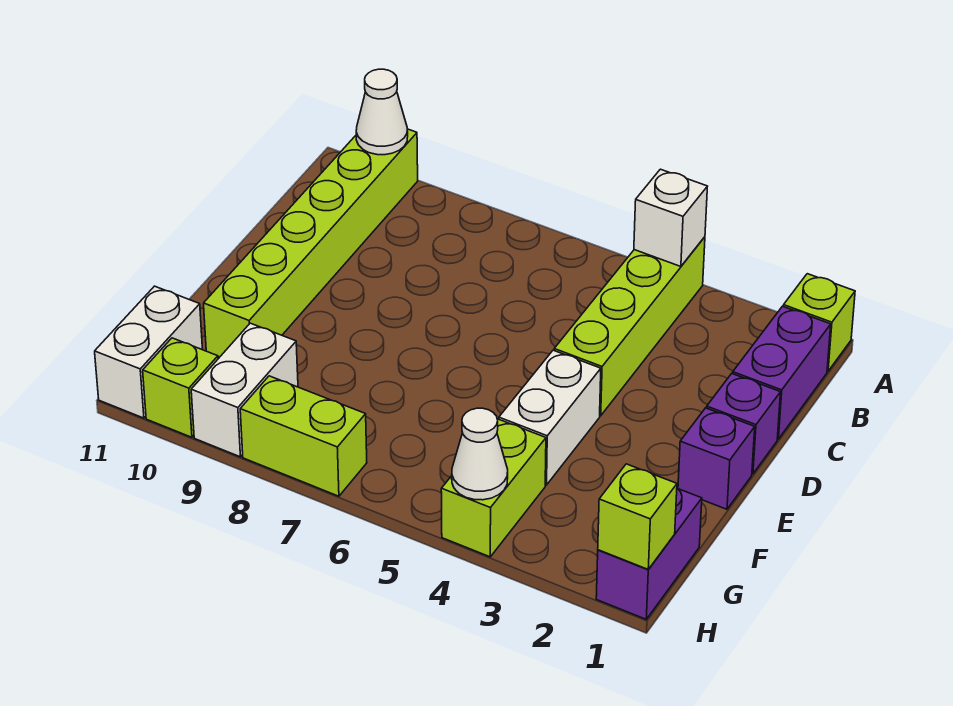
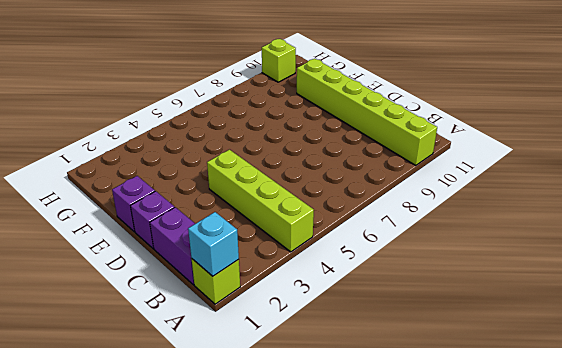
cyan 1x1 brick [188,212,239,276] -> none
none -> white 1x2 brick [499,350,601,485]
none -> purple 1x2 brick [596,489,702,619]
none -> lime 1x2 brick [441,419,546,557]

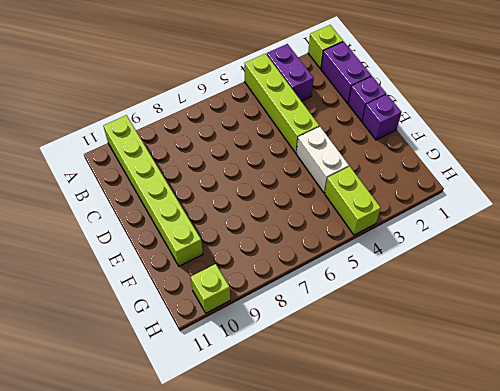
purple 1x2 brick [267,44,314,101] -> purple 1x2 brick moved to [596,489,702,619]
none -> white 1x2 brick [191,323,298,457]
none -> white 1x2 brick [95,286,202,418]
none -> lime 1x2 brick [240,376,367,496]

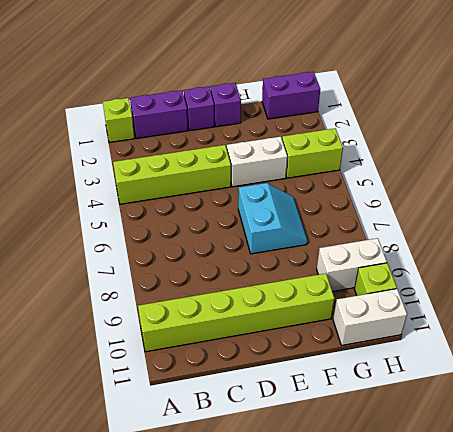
cyan 2x2 slope [238,183,307,254] -> none
none -> lime 1x2 brick [240,376,367,496]
none -> white 1x1 brick [634,169,707,266]
none -> white 1x1 cone [356,69,408,155]

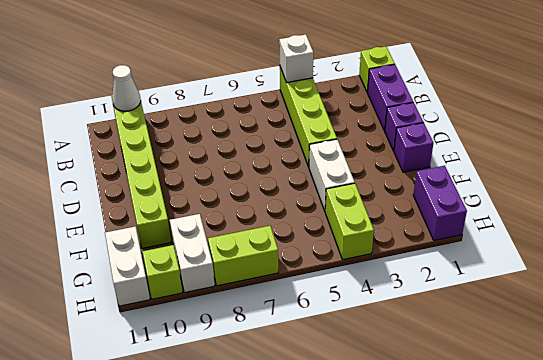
none -> lime 1x1 brick [598,464,677,569]
none -> white 1x1 cone [452,408,508,500]

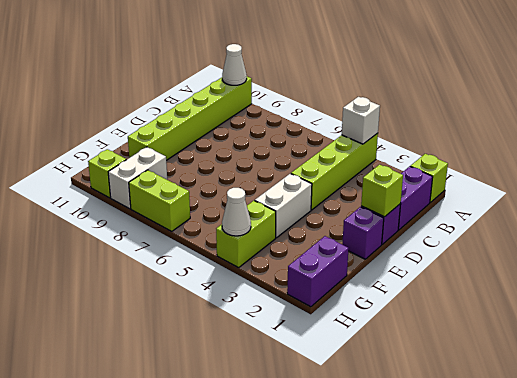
lime 1x1 brick [361,165,403,217] -> lime 1x1 brick moved to [598,464,677,569]
none -> white 1x2 brick [95,286,202,418]

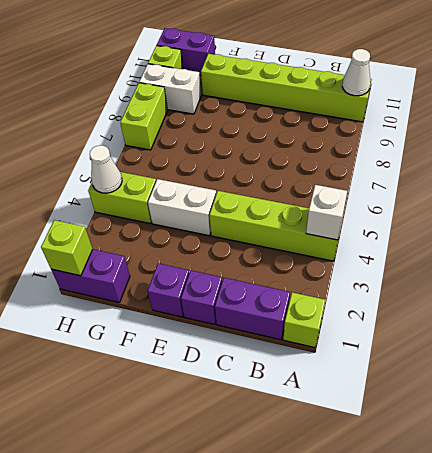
purple 1x2 brick [157,28,215,75] -> white 1x2 brick [95,286,202,418]

